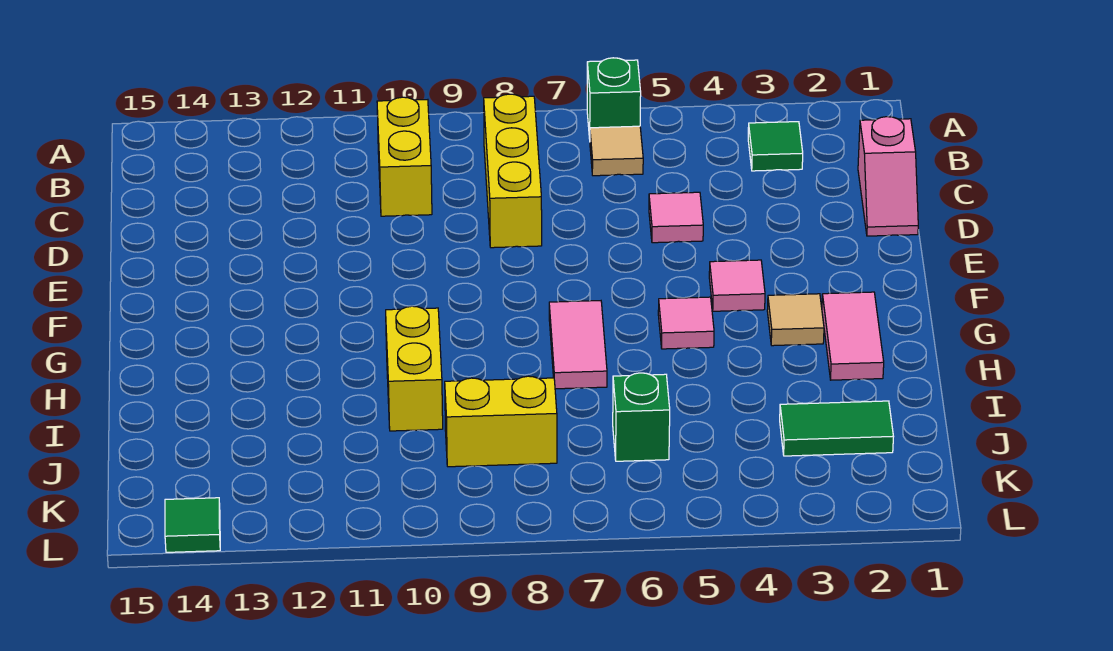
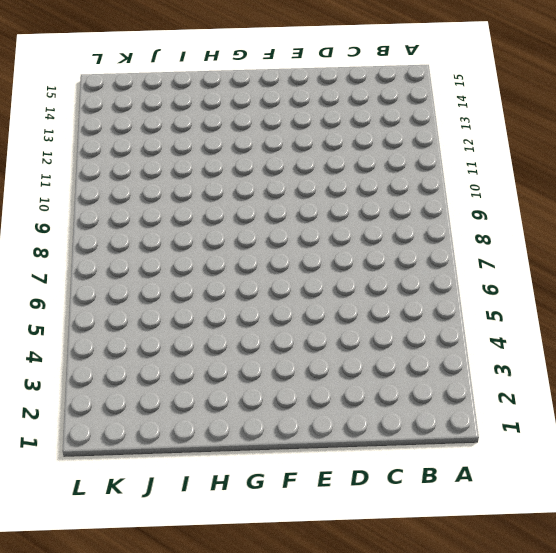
none -> green 1x1 brick [587,58,641,139]
none -> green 1x1 tile [748,122,803,171]
none -> tan 1x1 tile [590,126,643,176]

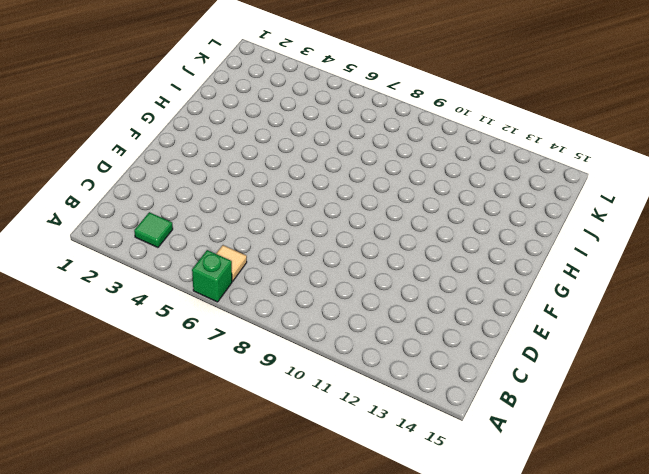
none -> yellow 1x3 brick [484,94,542,248]
none -> yellow 1x2 brick [377,97,432,216]
none -> pink 1x2 slope [858,117,918,236]

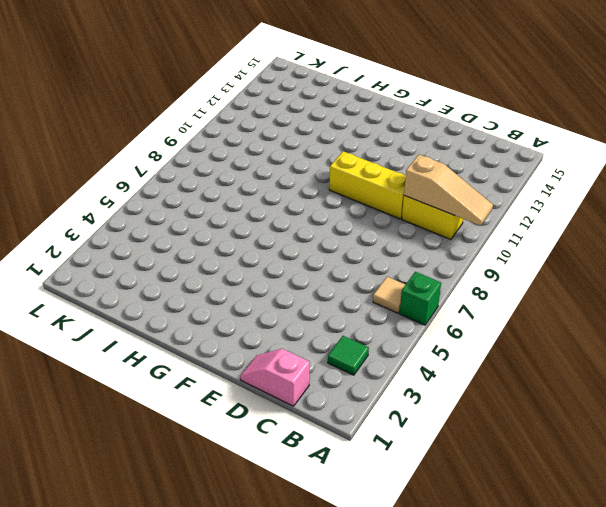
tan 1x3 slope [404,155,493,226] -> none
yellow 1x3 brick [329,151,406,219] -> yellow 1x3 brick moved to [484,94,542,248]
none -> pink 1x1 tile [649,192,703,243]
none -> pink 1x1 tile [709,260,765,311]
none -> pink 1x2 tile [822,292,884,380]

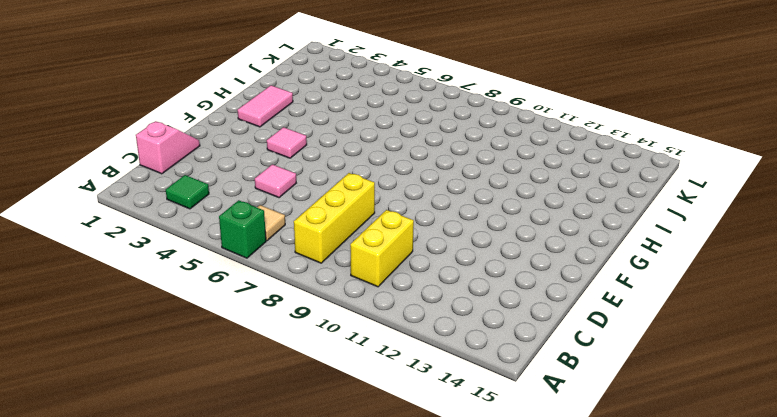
none -> tan 1x1 tile [767,294,824,346]
none -> pink 1x1 tile [658,297,714,349]
none -> pink 1x2 tile [549,301,607,389]

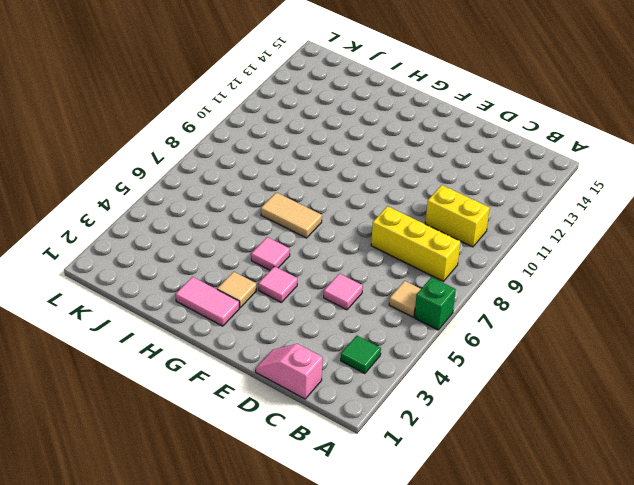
tan 1x2 tile [261,192,322,238] -> pink 1x2 tile [549,301,607,389]
none -> yellow 1x2 brick [386,306,443,431]
none -> green 1x2 tile [780,401,894,456]
none -> green 1x1 brick [613,373,670,461]

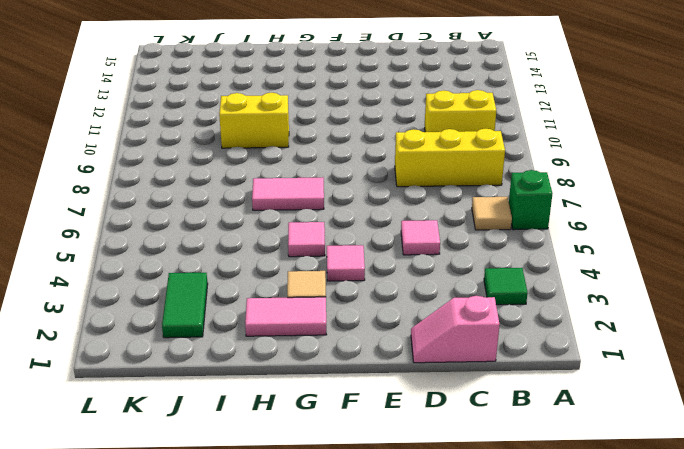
none -> green 1x1 brick [613,373,670,461]
none -> yellow 1x2 brick [445,376,557,467]
none -> green 1x1 tile [165,498,220,552]

